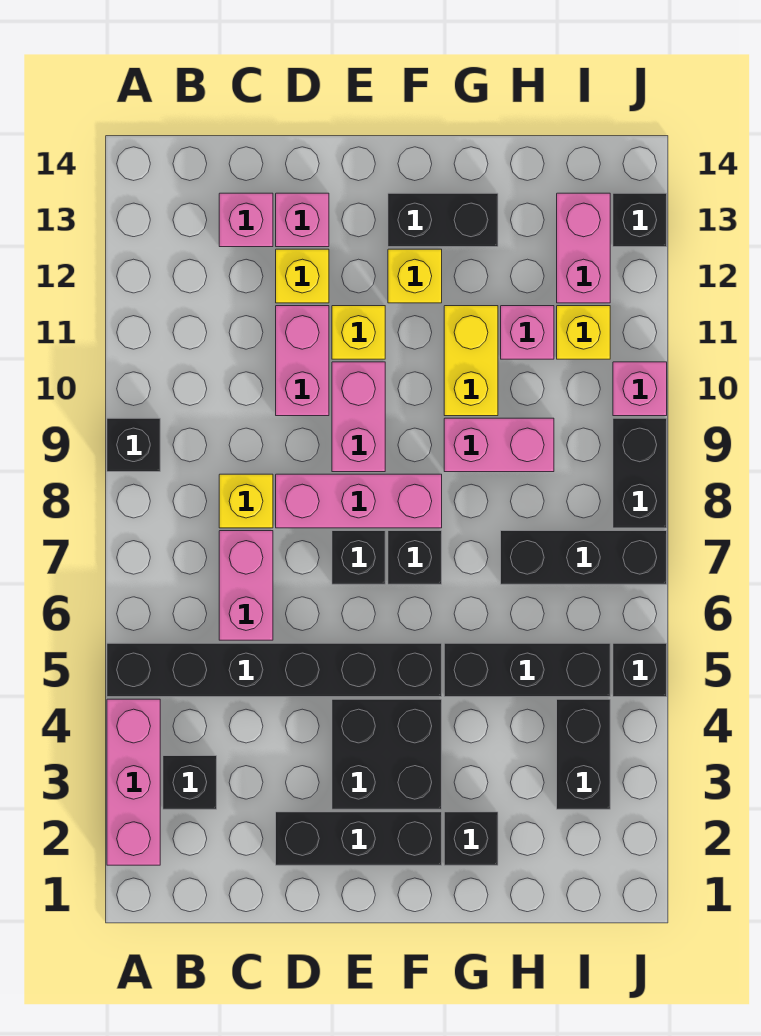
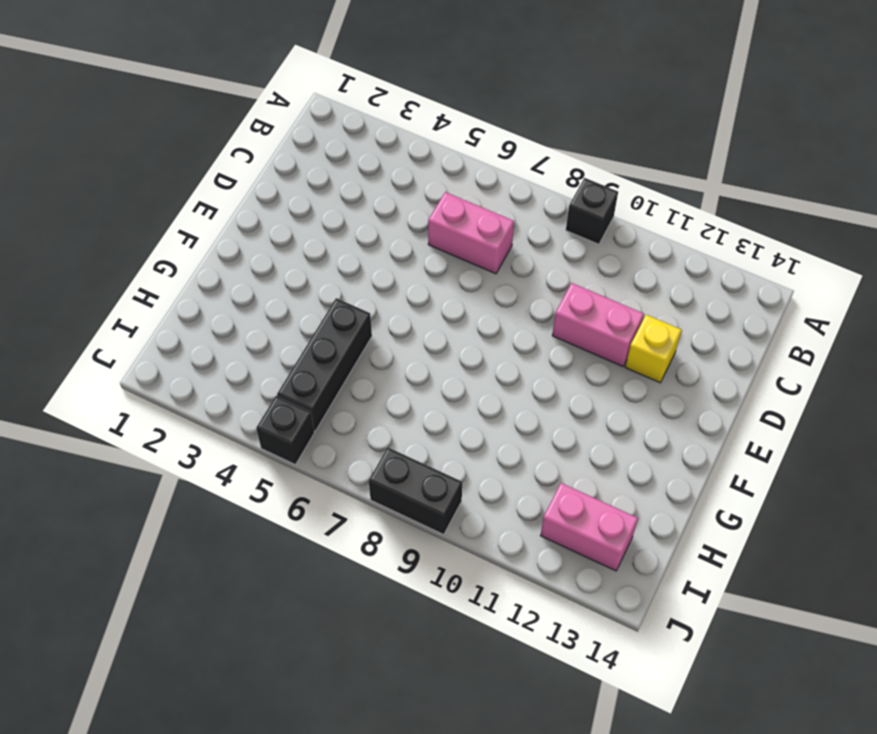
none -> pink 1x3 brick [107,699,160,865]
none -> black 1x6 brick [107,643,442,697]
none -> black 1x1 brick [163,756,217,809]
none -> yellow 1x1 brick [219,474,273,528]

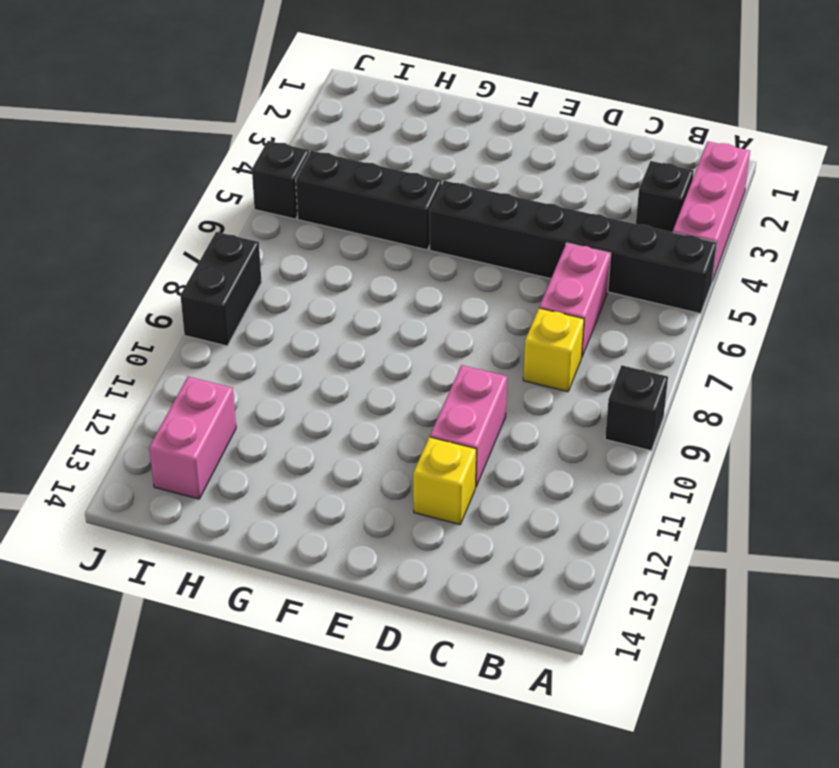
none -> pink 1x1 brick [219,193,273,247]
none -> black 1x3 brick [276,812,442,865]
none -> pink 1x3 brick [276,474,442,528]
none -> pink 1x1 brick [276,193,329,247]

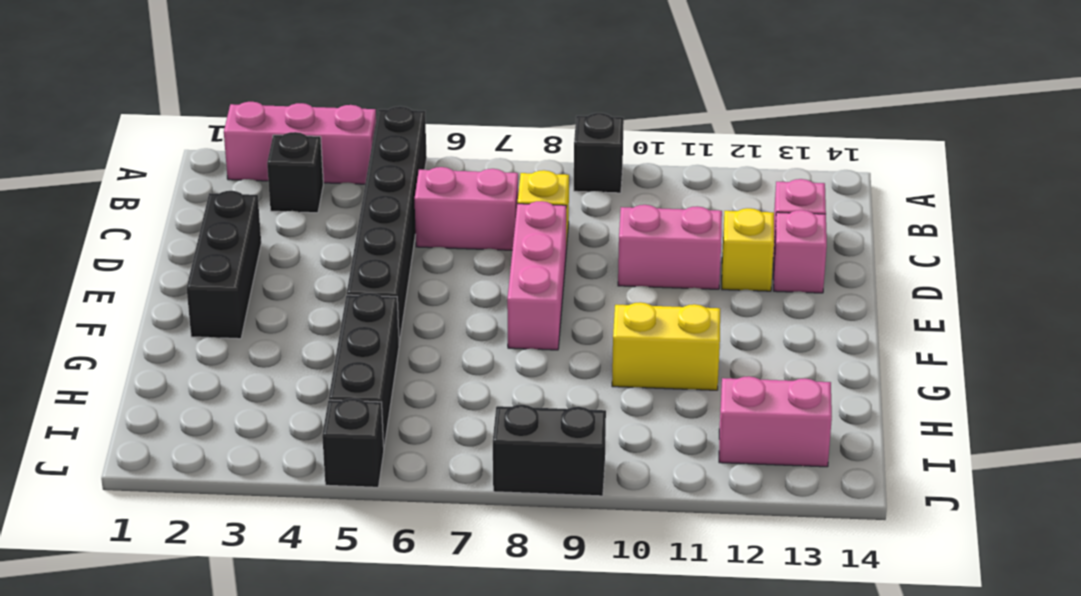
none -> black 2x2 brick [332,699,442,809]
none -> black 1x1 brick [332,531,385,584]
none -> pink 1x2 brick [332,362,385,472]
none -> yellow 1x1 brick [332,306,385,359]

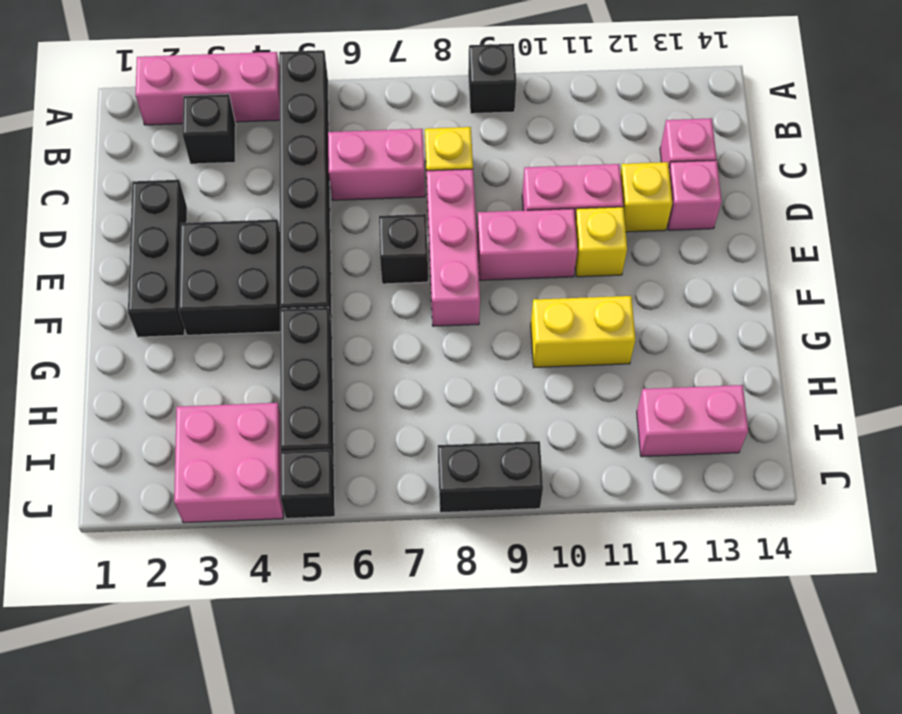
pink 2x2 brick [174,403,283,523] -> black 1x2 brick [557,699,610,809]
none -> black 1x1 brick [388,531,442,584]
none -> yellow 1x1 brick [388,249,442,303]
none -> black 1x2 brick [388,193,498,247]
none -> black 1x1 brick [444,812,498,865]

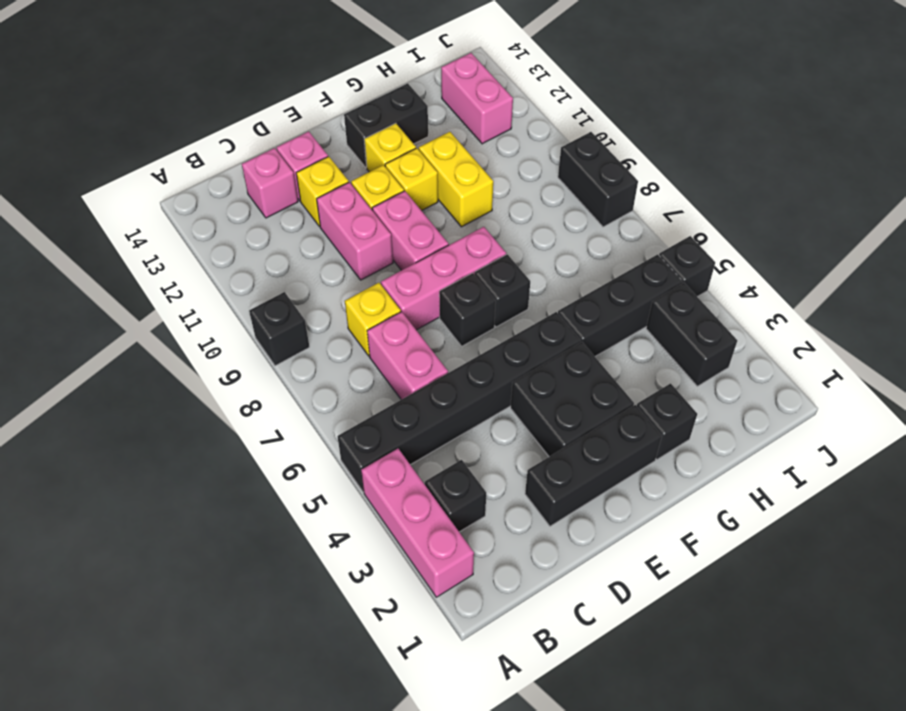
yellow 1x1 brick [385,148,438,211] -> yellow 1x1 brick moved to [557,306,610,359]
none -> pink 1x2 brick [444,418,554,472]
none -> black 1x3 brick [501,531,667,584]
none -> pink 1x1 brick [501,306,554,359]
none -> pink 1x1 brick [613,362,667,416]

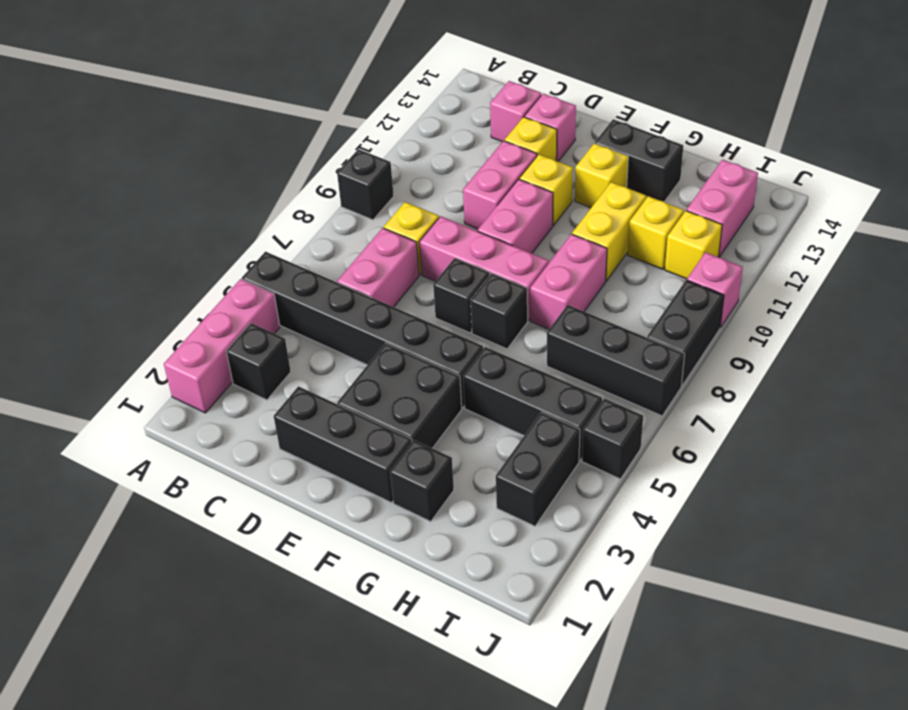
pink 1x2 brick [530,234,607,329] -> pink 1x2 brick turned to [444,418,554,472]
yellow 1x1 brick [628,196,684,269] -> pink 1x1 brick [501,306,554,359]
none -> black 1x1 brick [613,193,667,247]

